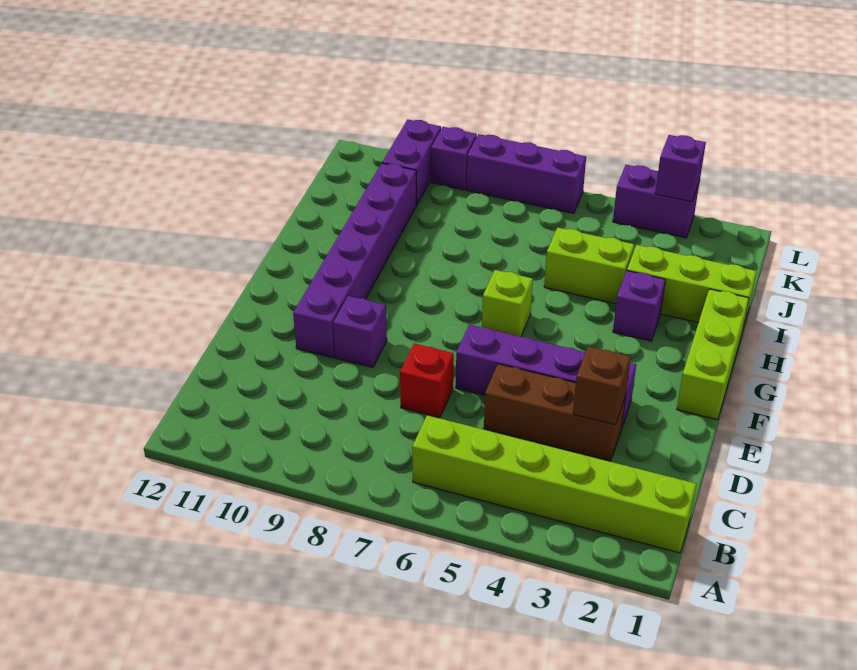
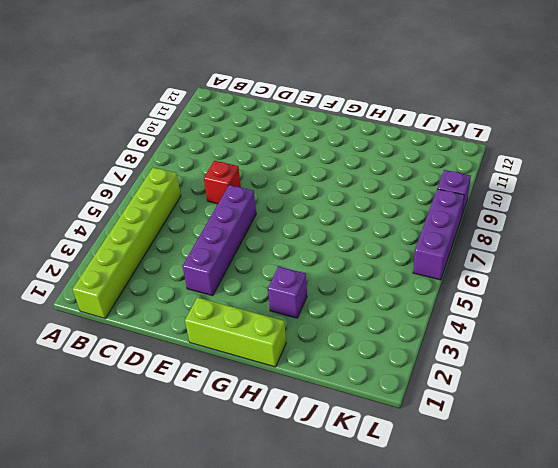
none -> brown 1x3 brick [484,364,626,461]
none -> purple 1x1 brick [333,296,387,368]
none -> purple 1x6 brick [293,163,417,358]

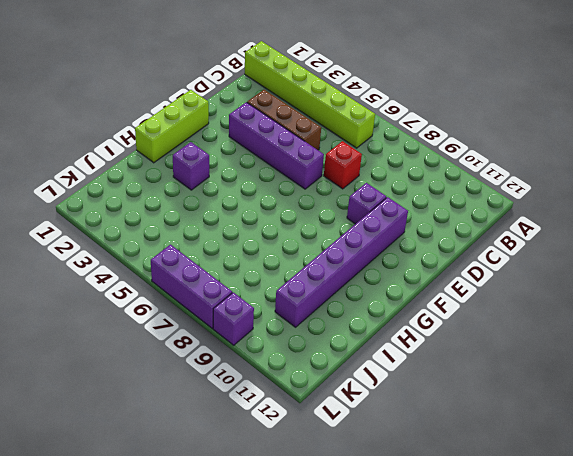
none -> lime 1x1 brick [482,270,533,337]
none -> lime 1x3 brick [627,245,757,328]
none -> lime 1x2 brick [544,227,634,304]

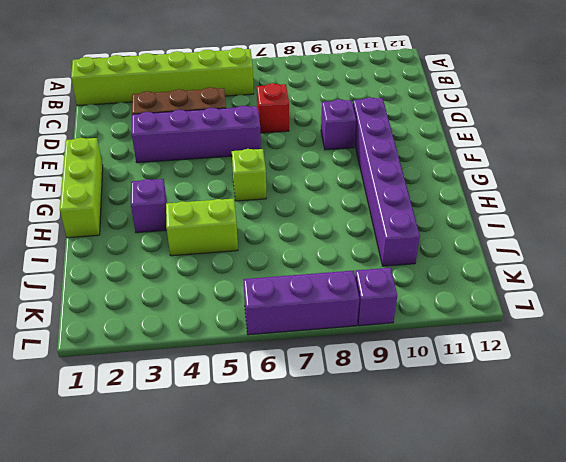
none -> lime 1x3 brick [627,245,757,328]
none -> purple 1x2 brick [382,119,441,204]
none -> purple 1x2 brick [613,165,700,238]

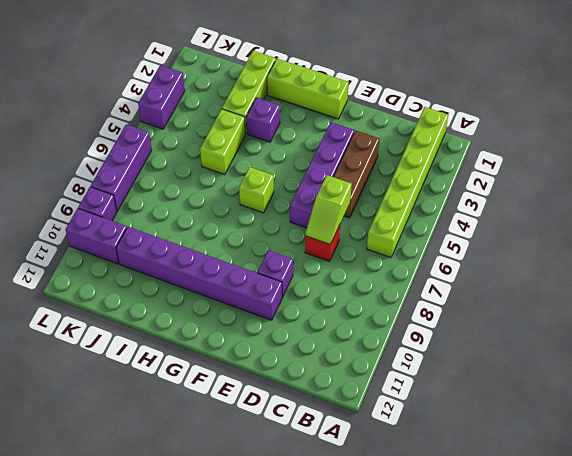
lime 1x2 slope [306,175,352,245] -> none
none -> brown 1x1 brick [573,346,631,425]
none -> purple 1x1 brick [655,135,706,202]

